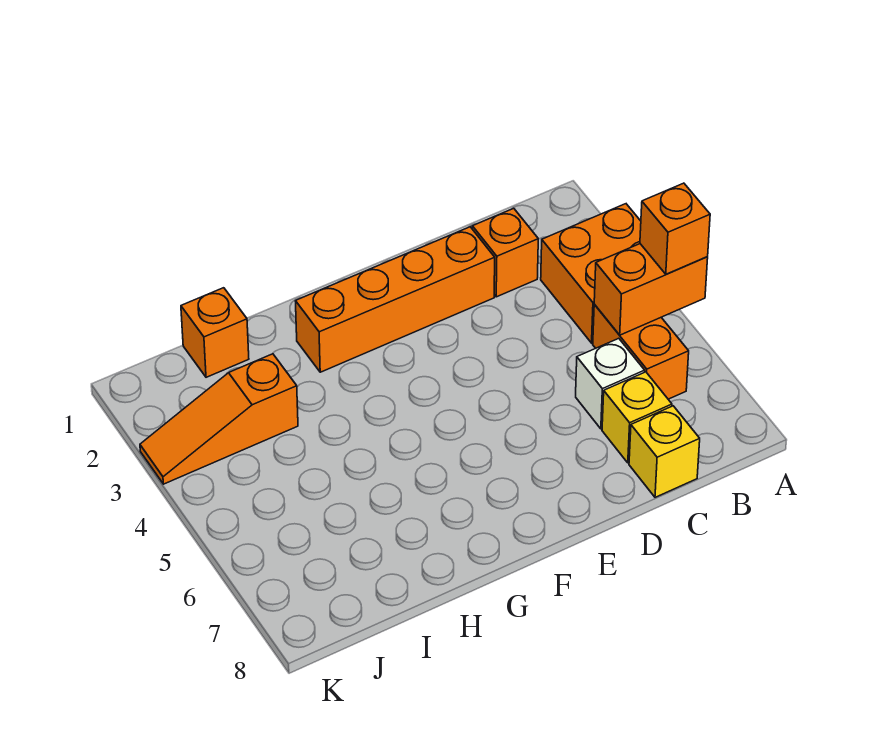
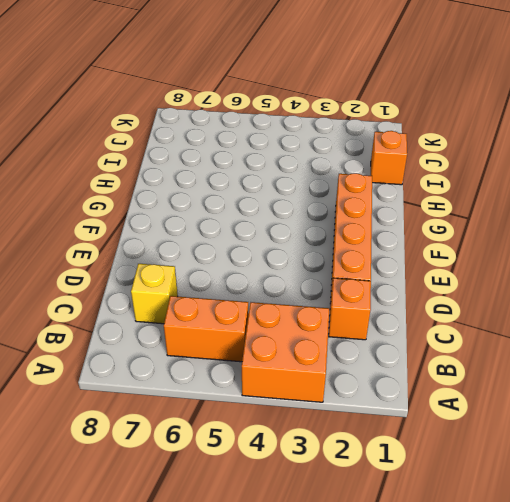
none -> white 1x1 brick [576,338,645,429]
none -> yellow 1x1 brick [629,406,700,497]

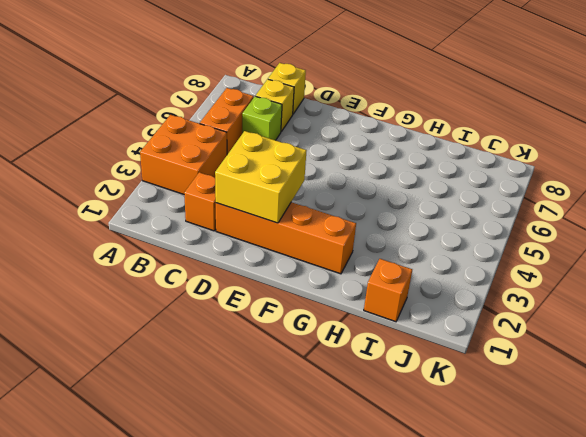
lime 1x1 brick [242,96,282,140] -> white 1x1 brick [576,338,645,429]
yellow 2x2 brick [215,131,307,223] -> none
none -> orange 1x3 slope [140,354,298,484]
none -> orange 1x2 brick [594,244,708,335]

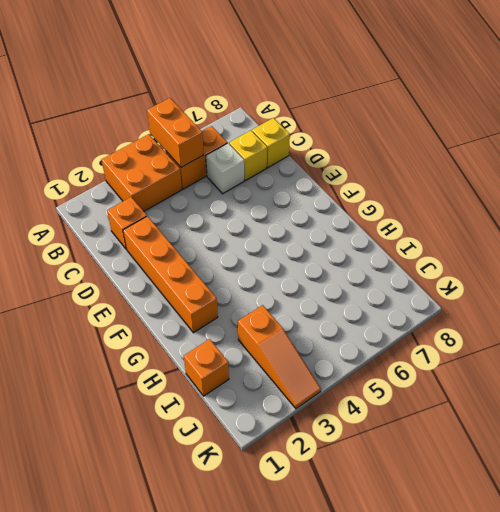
none -> orange 1x1 brick [640,183,710,274]

